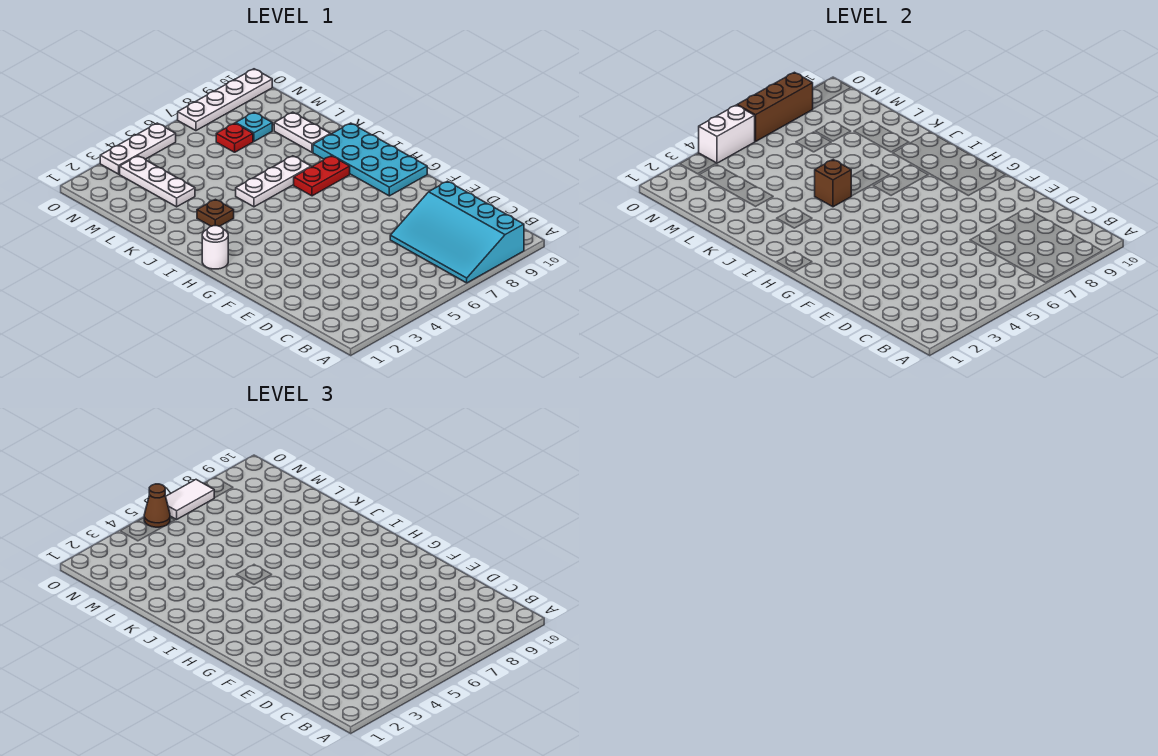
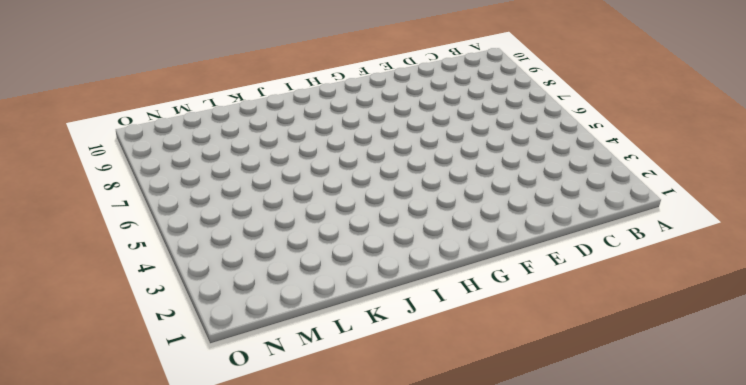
none -> cyan 3x4 slope [390,181,524,283]
none -> cyan 2x4 plate [313,123,427,196]
none -> white 1x1 round brick [202,226,228,269]

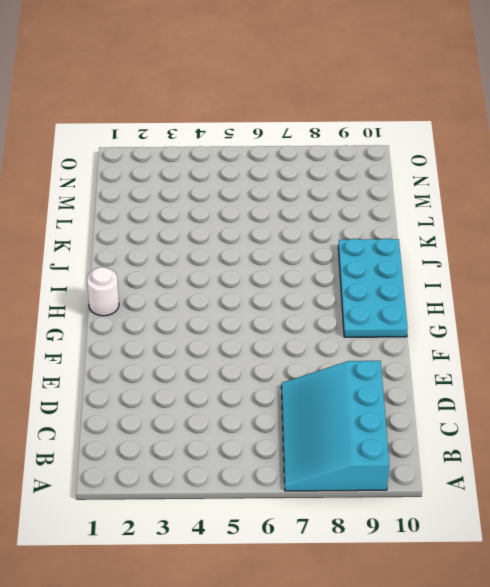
none -> red 1x2 plate [294,156,350,196]
none -> brown 1x1 plate [197,199,234,226]
none -> white 1x3 plate [236,156,311,207]

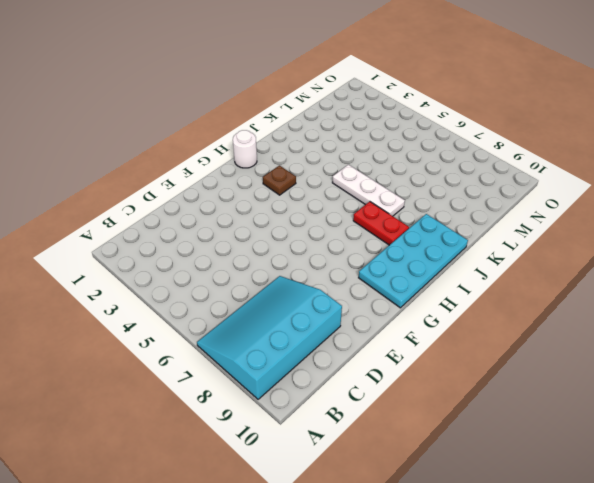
brown 1x1 plate [263,165,296,195] -> brown 1x1 plate moved to [197,199,234,226]
none -> white 1x2 plate [274,112,330,152]
none -> white 1x3 plate [120,156,195,207]
none -> red 1x1 plate [216,123,253,152]

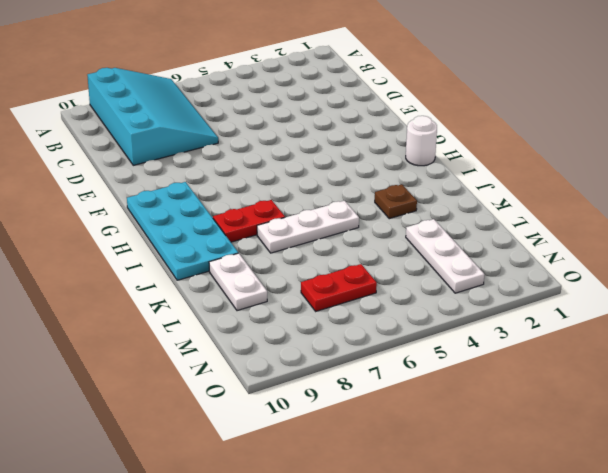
red 1x2 plate [301,264,377,311] -> red 1x1 plate [216,123,253,152]
none -> cyan 1x1 plate [236,112,272,141]
none -> white 1x3 plate [100,123,176,174]
none -> white 1x4 plate [178,69,272,131]

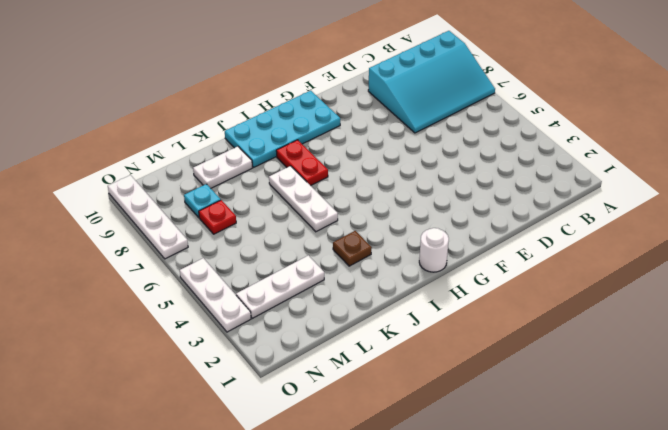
none -> brown 1x1 brick [815,160,851,207]
none -> white 1x2 brick [699,105,755,163]
none -> brown 1x3 brick [737,72,813,141]

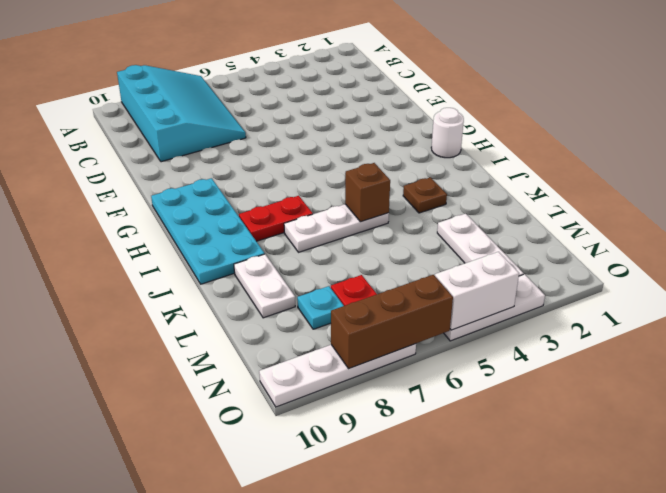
none -> brown 1x1 cone [144,484,170,527]
none -> white 1x2 tile [166,480,214,519]

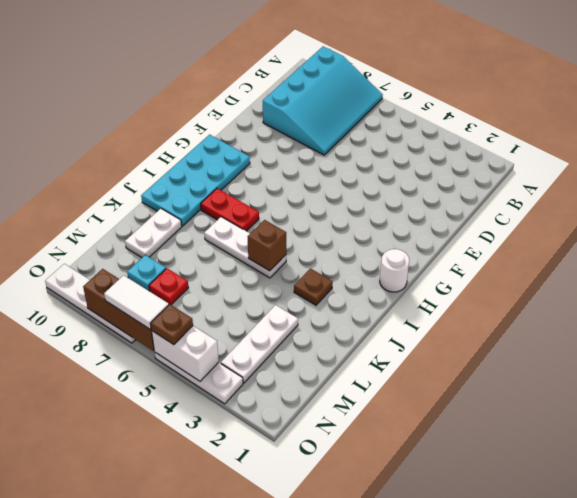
brown 1x1 plate [150,304,193,345] -> brown 1x1 cone [144,484,170,527]

